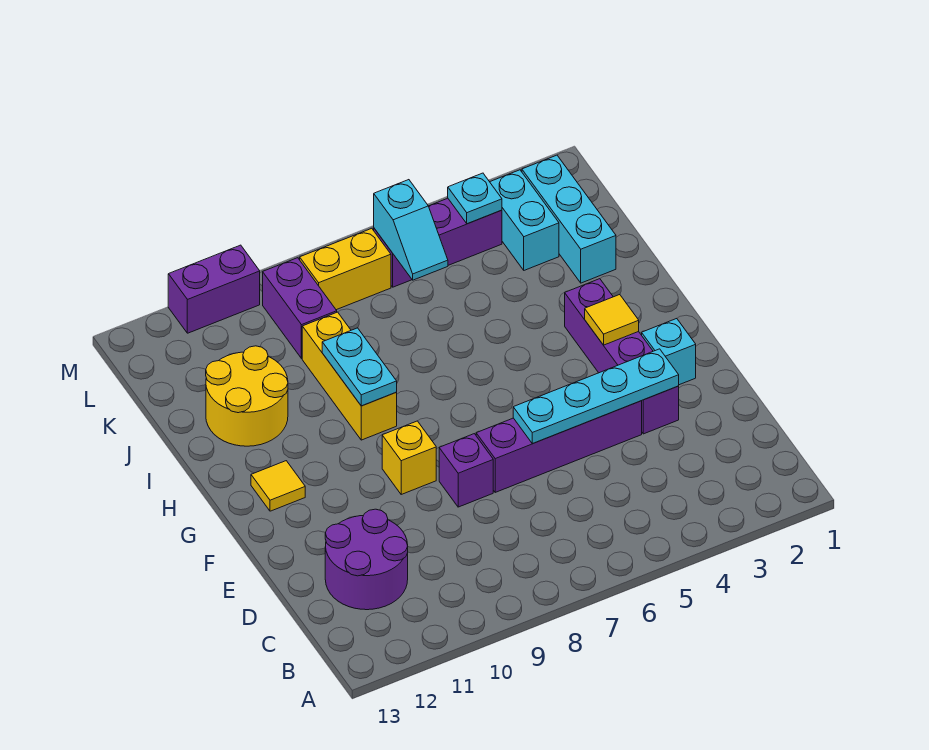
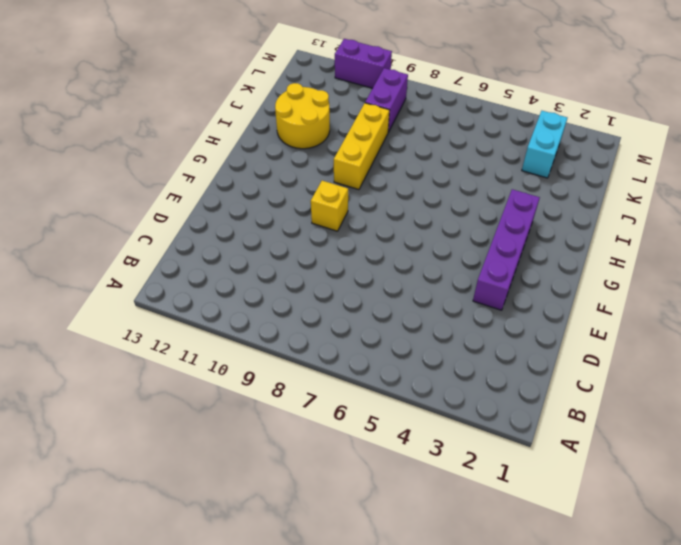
none -> purple 2x2 round brick [325,509,408,610]
none -> purple 1x4 brick [476,401,642,492]
none -> purple 1x1 brick [439,434,493,507]

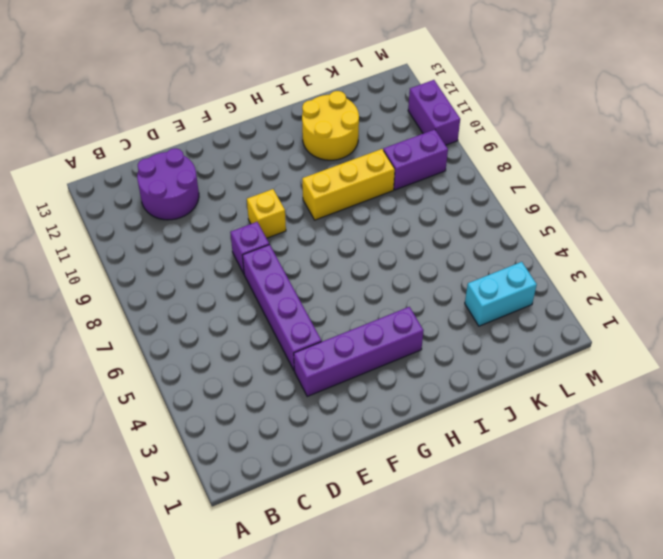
none -> cyan 1x1 brick [642,319,696,385]
none -> yellow 1x1 tile [251,461,305,511]
none -> cyan 1x3 brick [522,155,616,283]

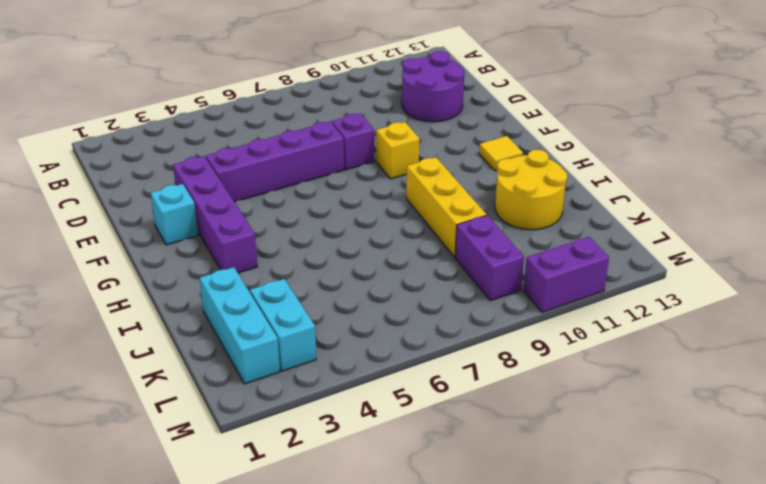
none -> purple 1x3 brick [374,198,502,287]
none -> yellow 1x2 brick [300,228,391,310]
none -> cyan 1x4 plate [513,349,679,443]

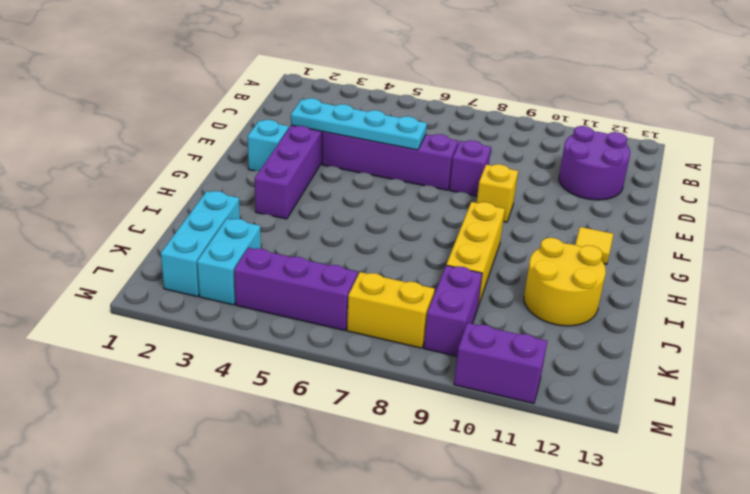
none -> yellow 1x1 tile [585,295,639,345]
none -> cyan 1x2 plate [322,328,397,406]
none -> cyan 1x2 slope [374,180,448,280]

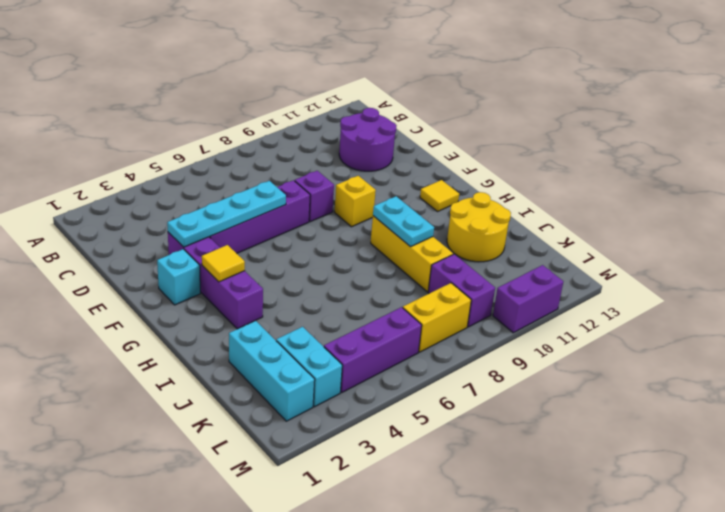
none -> cyan 1x2 slope [374,180,448,280]
none -> cyan 1x1 plate [448,173,502,224]

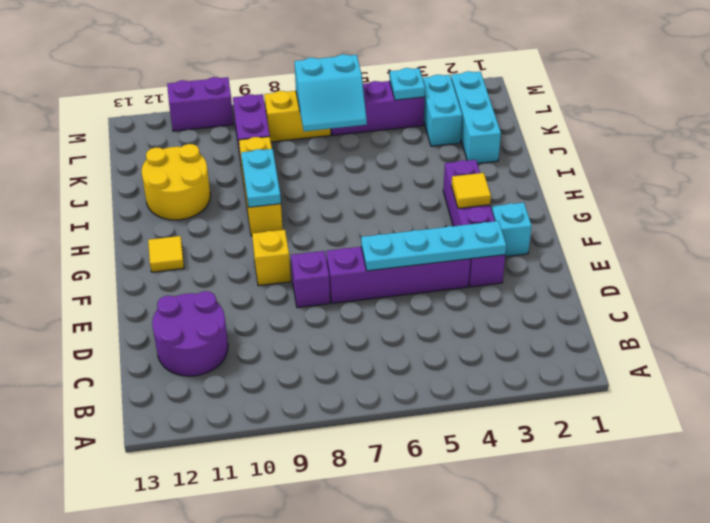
cyan 2x2 slope [294,54,367,131] -> cyan 1x2 slope [374,180,448,280]

